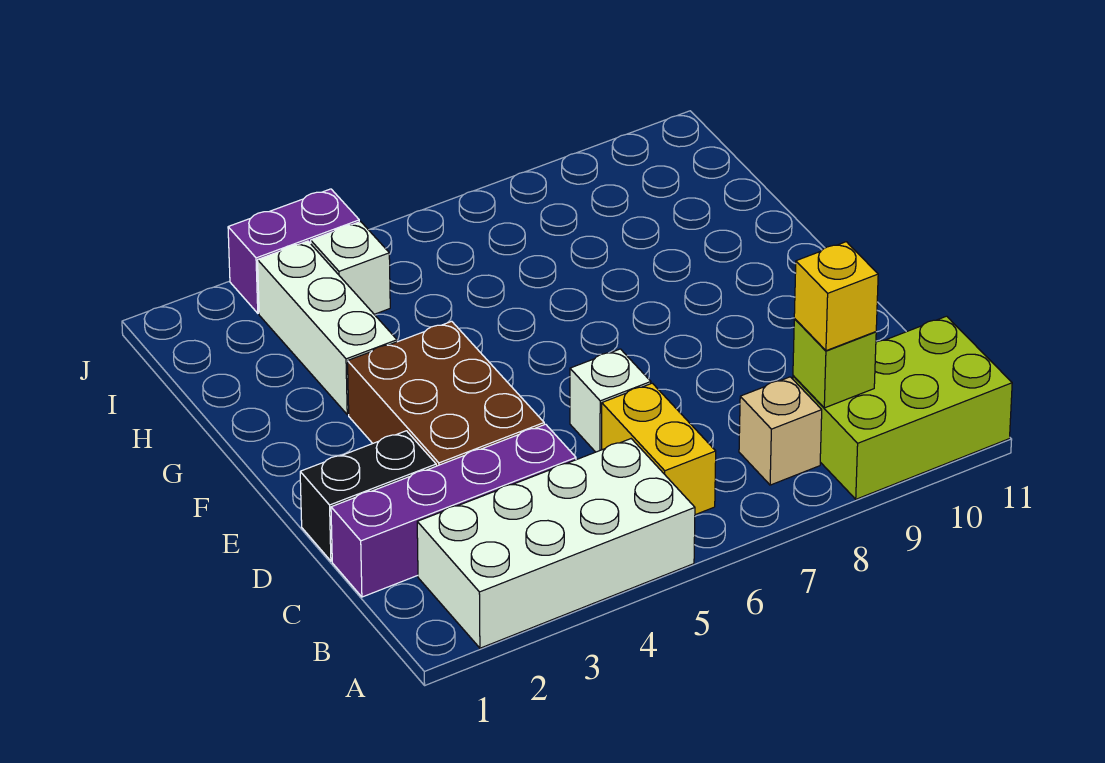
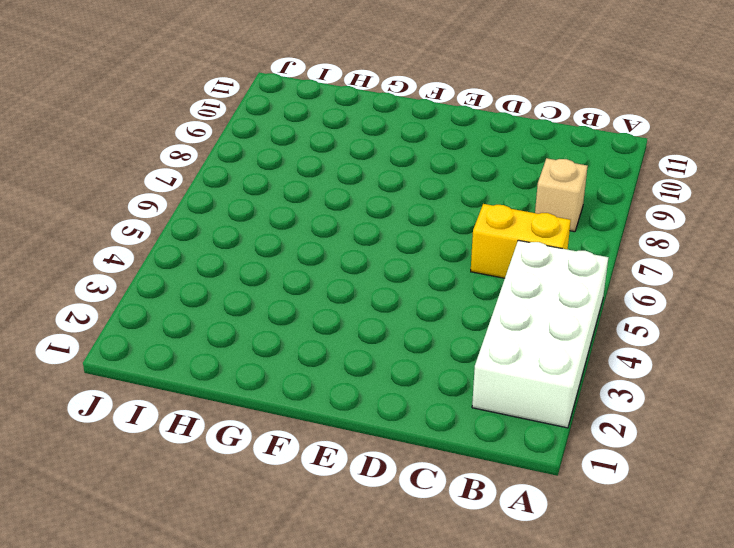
none -> lime 2x3 brick [793,316,1012,499]
none -> purple 1x4 brick [331,424,576,597]
none -> black 1x2 brick [300,431,436,561]

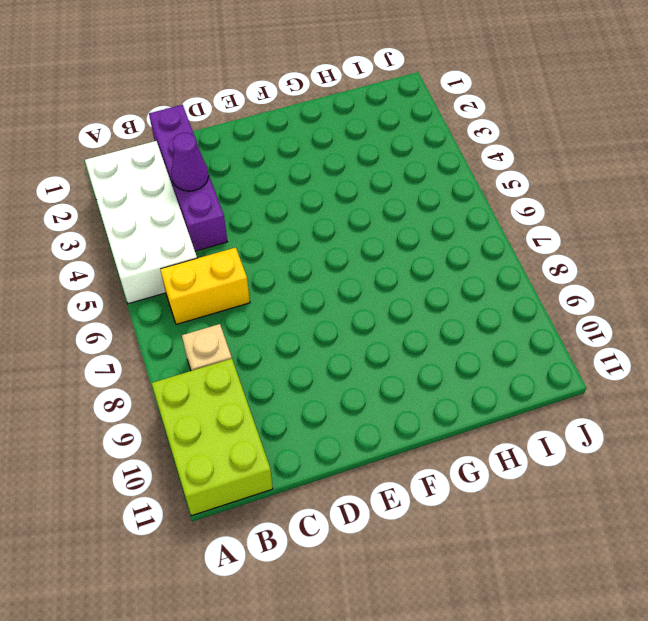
purple 1x1 cone [171,133,209,191] -> none
none -> black 1x2 brick [300,431,436,561]
none -> brown 2x3 brick [348,321,544,466]
none -> white 1x1 brick [570,349,651,452]

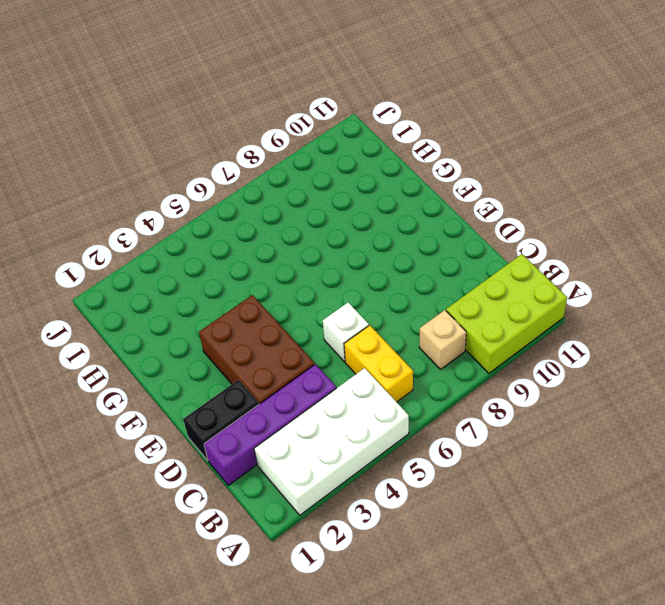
none -> white 1x3 brick [258,241,397,415]
none -> white 1x1 brick [311,222,390,314]
none -> purple 1x2 brick [228,189,359,313]

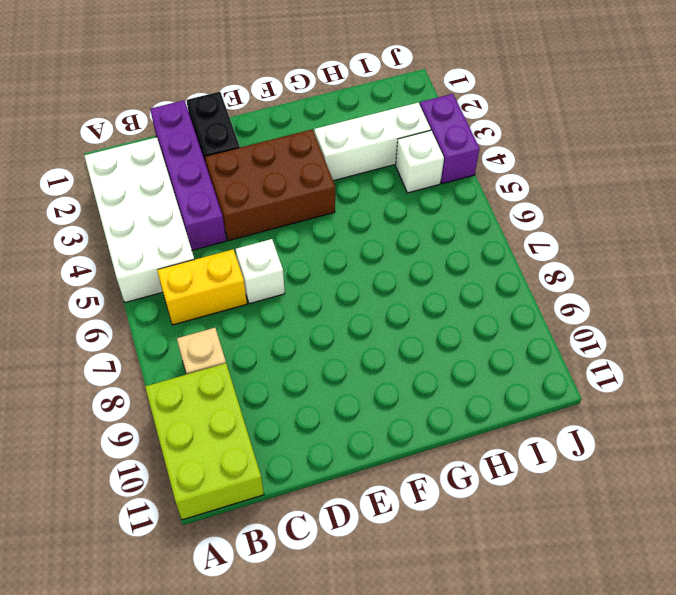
none -> lime 1x1 brick [793,319,876,408]
none -> yellow 1x1 brick [794,242,878,351]

